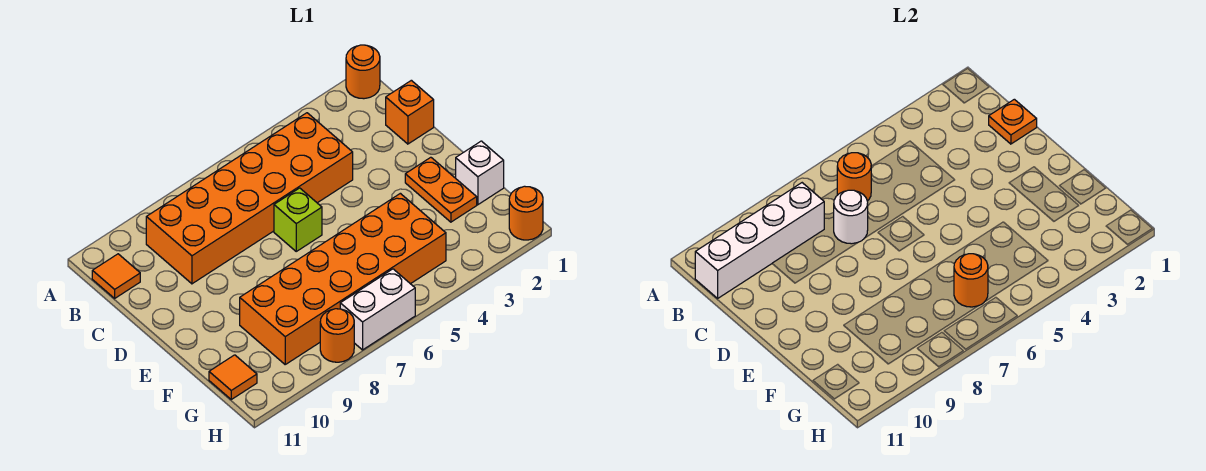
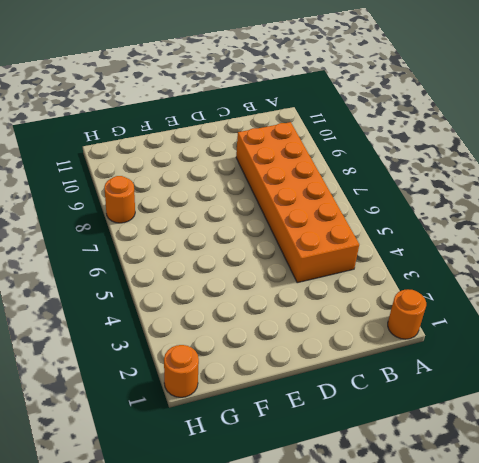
none -> orange 1x1 tile [92,254,140,298]
none -> orange 1x1 brick [386,80,434,144]
none -> lime 1x1 brick [274,188,322,251]

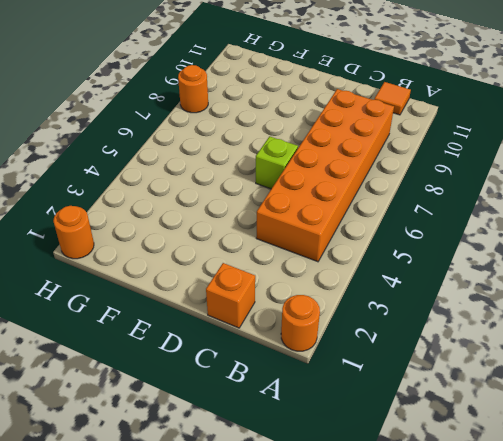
none -> orange 1x2 plate [405,157,477,222]
none -> white 1x1 brick [456,141,504,205]
none -> orange 2x6 brick [240,193,446,364]

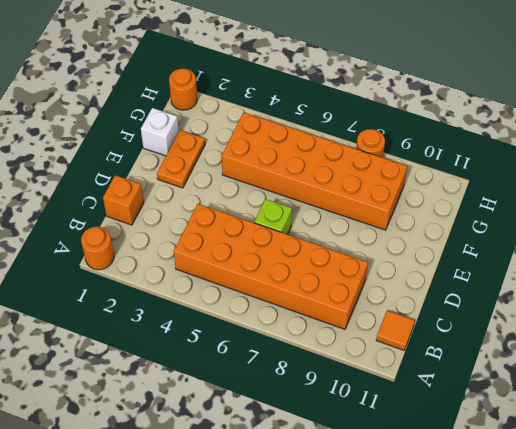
none -> orange 1x1 tile [209,355,257,399]
none -> white 1x2 brick [340,269,415,350]
none -> orange 1x1 round brick [837,153,871,201]

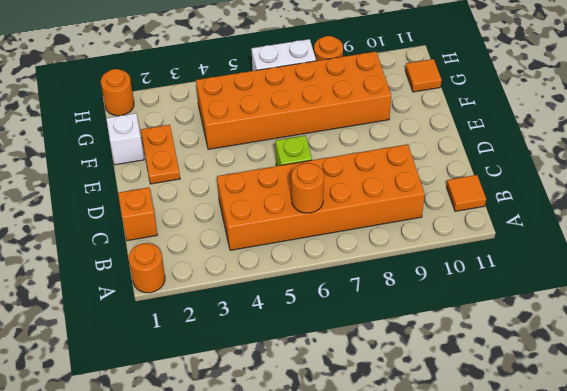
none -> white 1x4 brick [695,183,824,298]
none -> orange 1x1 plate [989,99,1037,144]
none -> white 1x1 round brick [834,190,868,244]

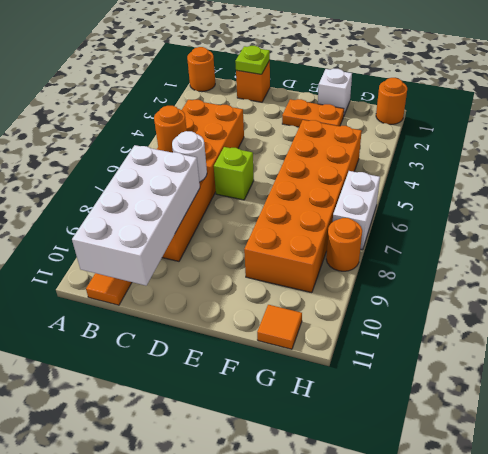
white 2x4 brick [72,145,200,286] -> white 1x4 brick [695,183,824,298]
lime 1x1 plate [235,46,270,74] -> orange 1x1 plate [989,99,1037,144]
none -> orange 1x1 round brick [954,254,988,307]

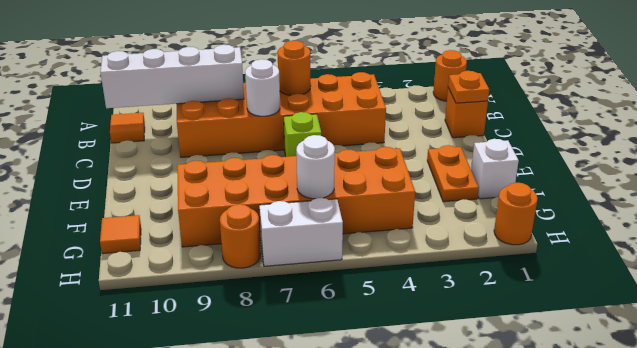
white 1x1 round brick [296,135,335,199] -> orange 1x1 round brick [954,254,988,307]

